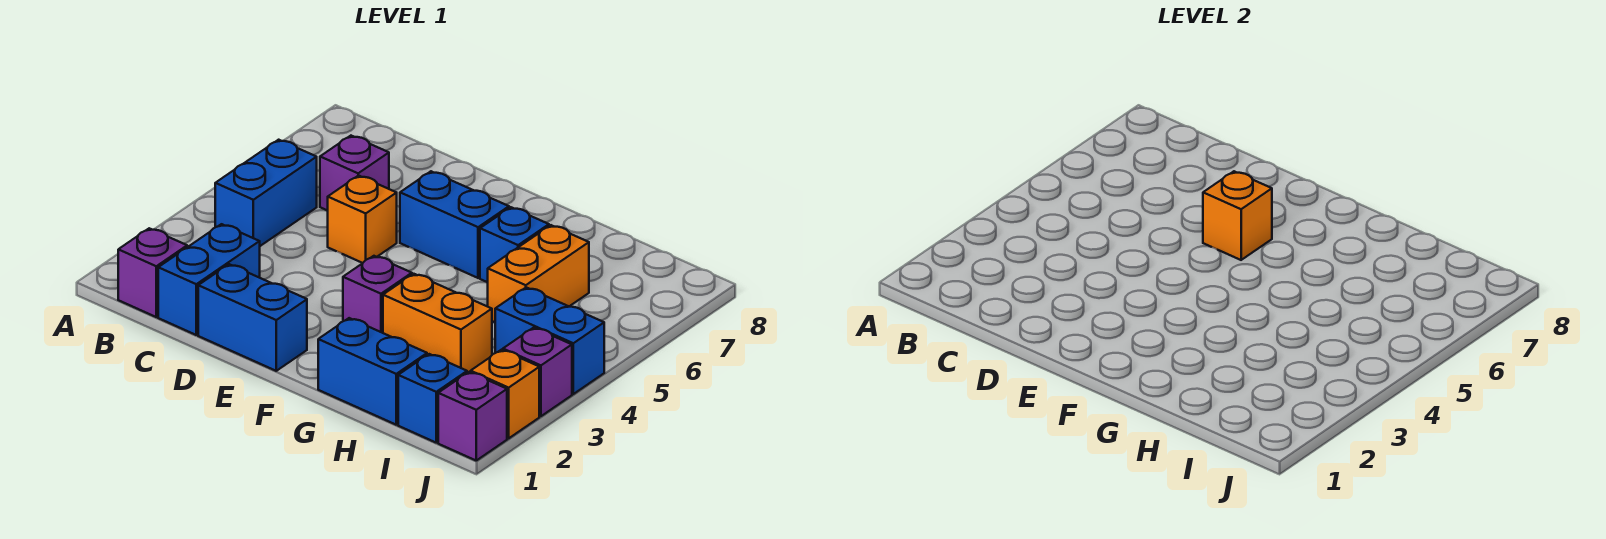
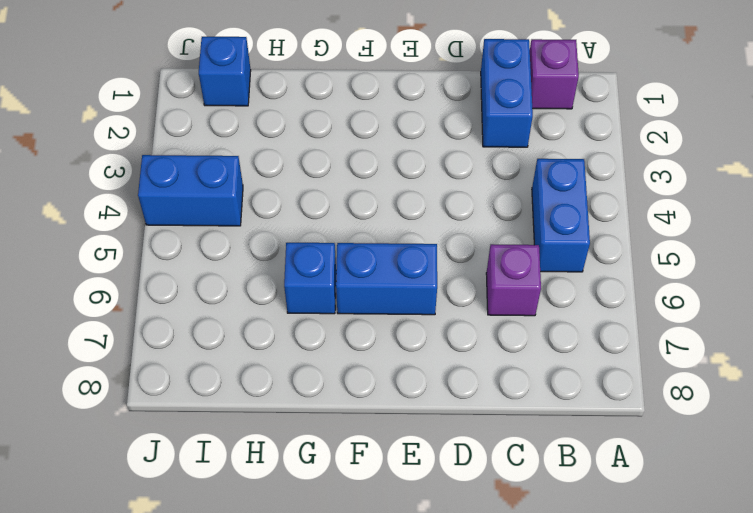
none -> blue 1x2 brick [198,264,307,371]
none -> orange 1x1 brick [328,175,397,263]
none -> purple 1x1 brick [343,256,412,333]

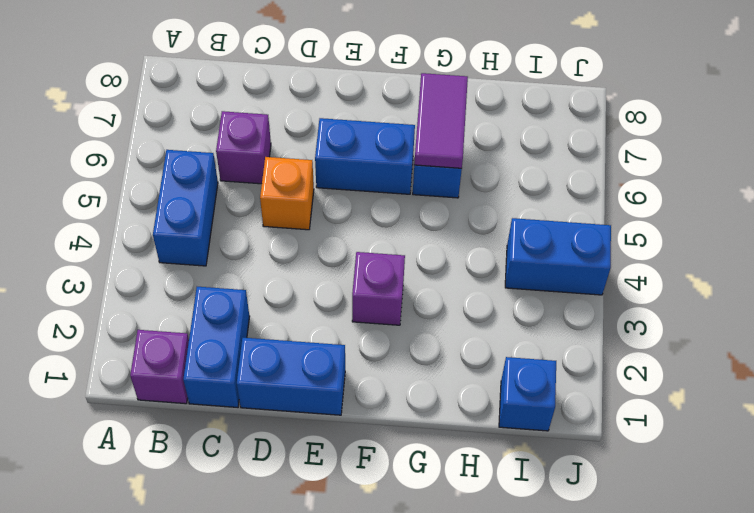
purple 1x2 tile [414,73,468,168] -> none
none -> blue 1x2 brick [318,318,427,425]
none -> orange 1x2 brick [383,274,492,373]
none -> orange 1x2 brick [487,225,589,322]

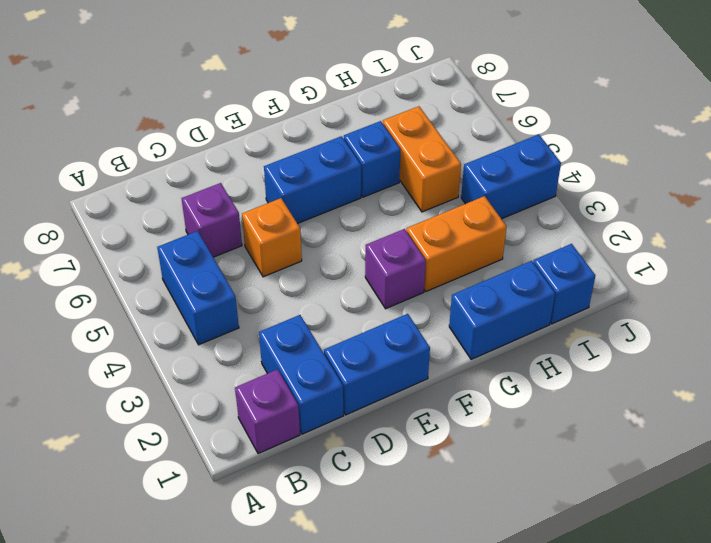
none -> purple 1x1 brick [438,372,507,460]
none -> orange 1x1 brick [471,350,539,438]
none -> purple 1x1 brick [503,328,572,416]

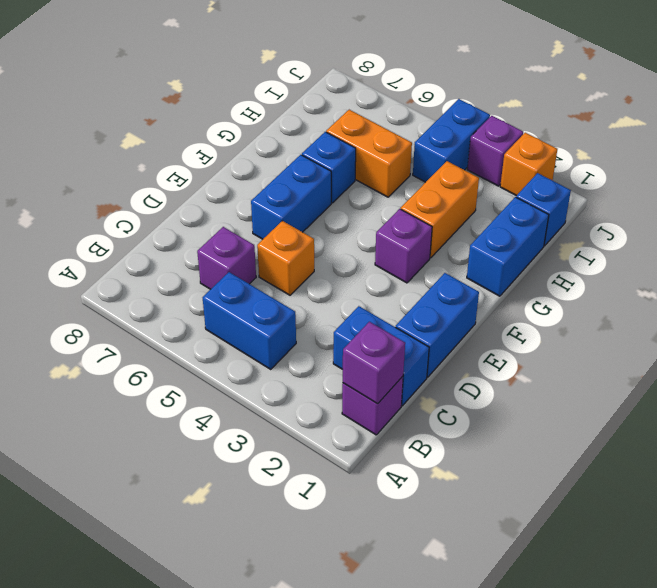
purple 1x1 brick [343,322,405,404] -> purple 1x1 brick moved to [438,372,507,460]
none -> orange 1x1 brick [1203,171,1272,260]

